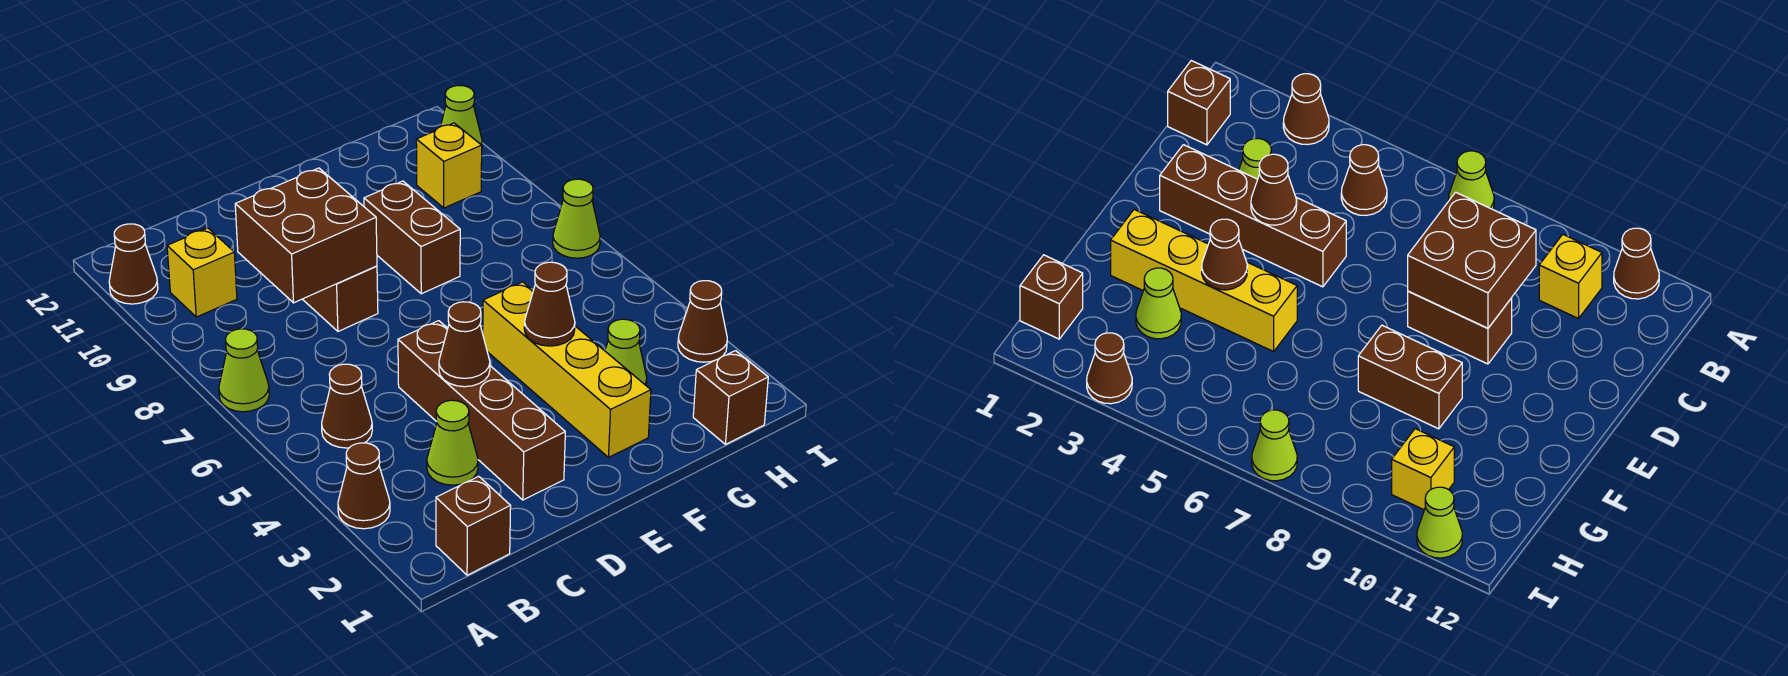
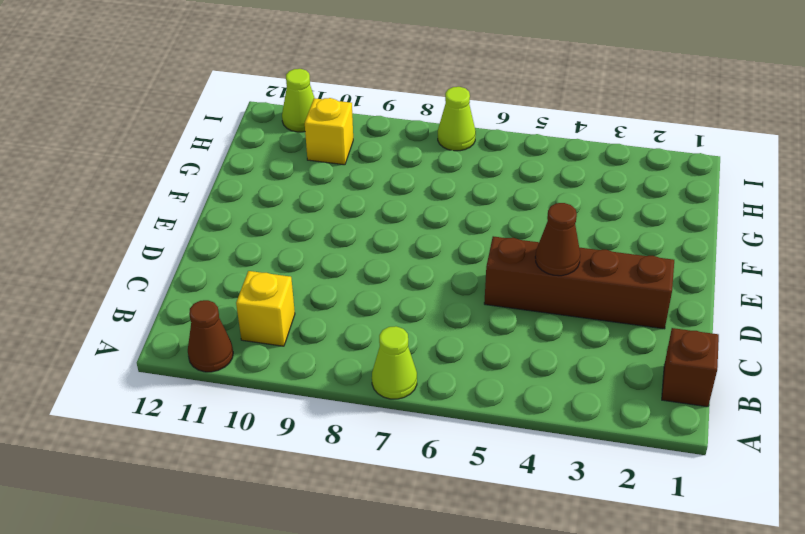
none -> brown 1x1 cone [338,443,390,529]
none -> brown 1x1 cone [322,364,372,448]
none -> lime 1x1 cone [427,400,478,485]

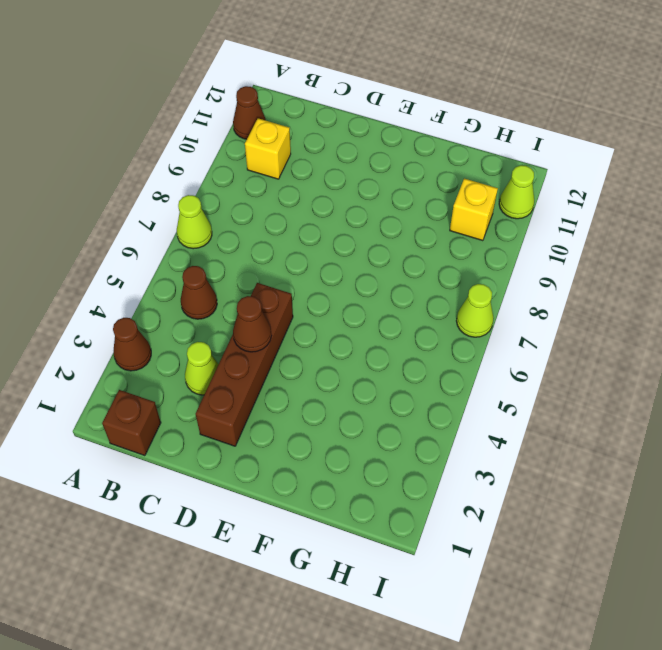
none -> brown 1x2 brick [303,266,378,331]
none -> yellow 1x4 brick [483,282,651,457]
none -> brown 1x2 brick [364,181,460,294]

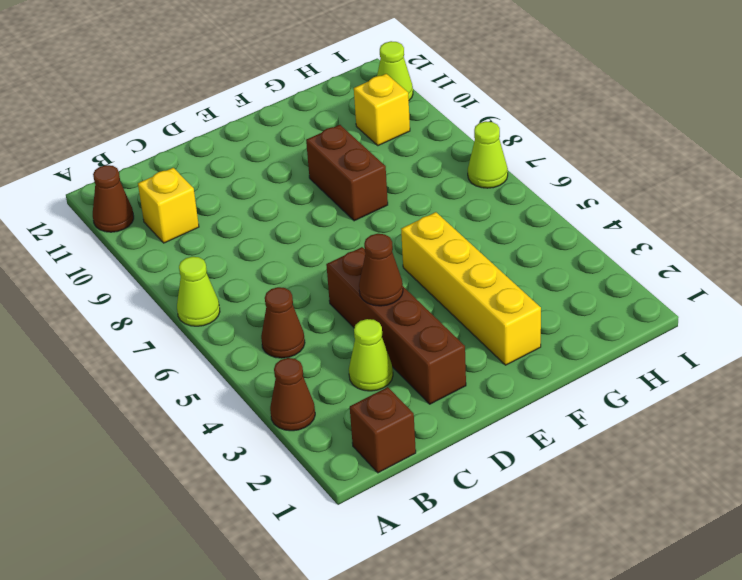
none -> brown 1x2 brick [303,266,378,331]
none -> lime 1x1 cone [605,319,647,385]
none -> brown 1x1 brick [693,351,768,444]

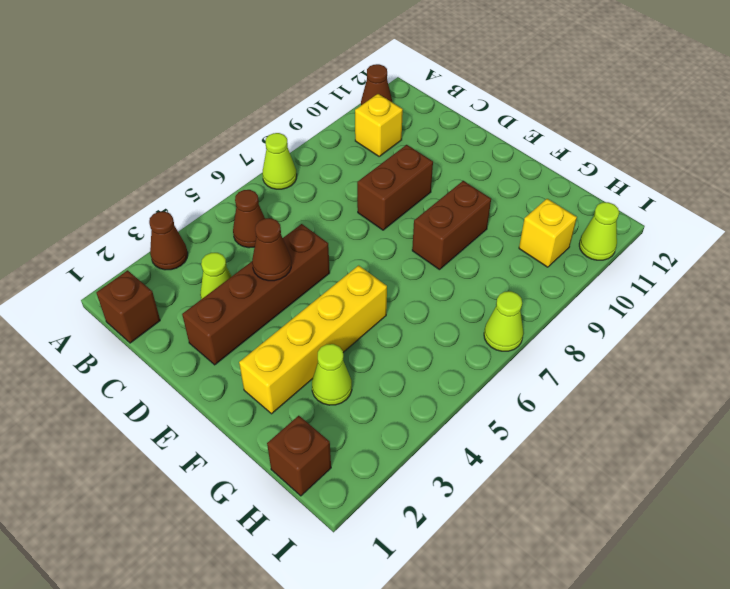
none -> brown 1x1 cone [678,281,727,362]
none -> brown 2x2 brick [235,168,377,303]
none -> brown 1x1 cone [524,262,575,346]

